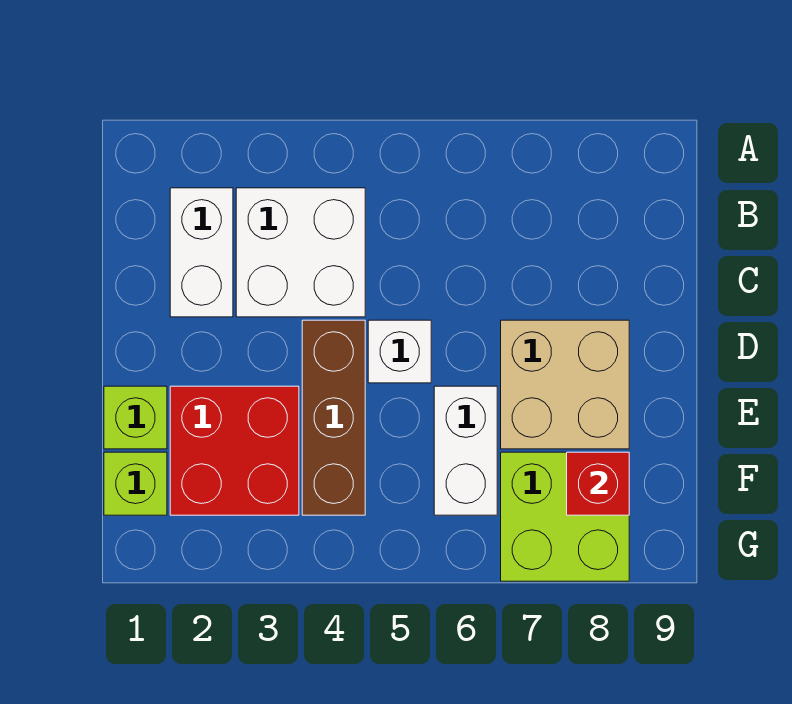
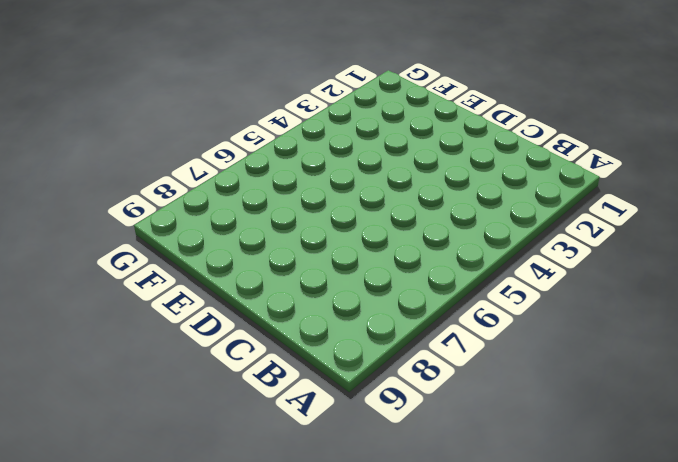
none -> white 1x2 brick [170,188,233,317]
none -> white 2x2 brick [236,188,365,317]

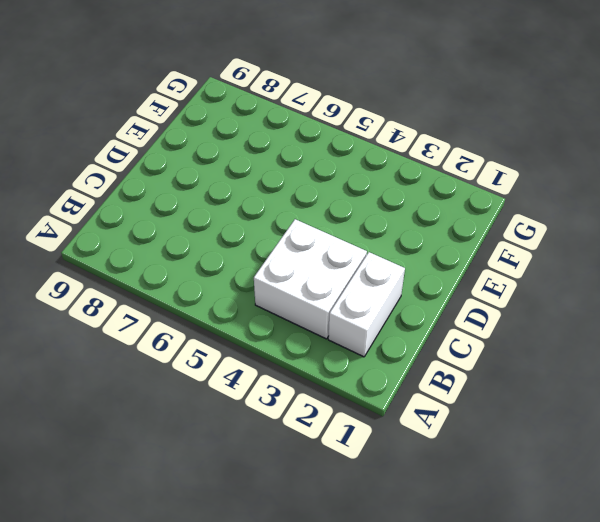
none -> brown 1x3 brick [302,320,365,515]
none -> white 1x1 brick [368,320,431,383]

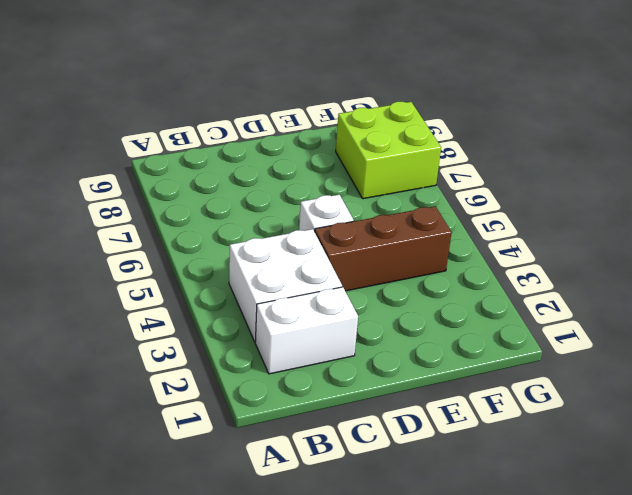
none -> tan 2x2 brick [501,320,629,449]
none -> lime 1x1 brick [104,386,167,449]

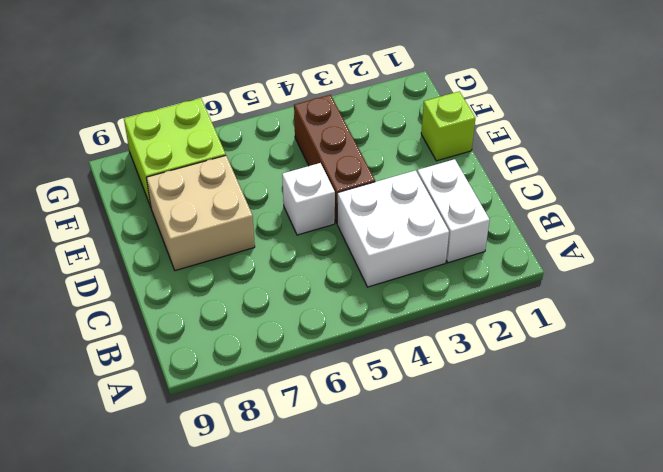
none -> red 2x2 brick [170,386,299,515]
none -> white 1x2 brick [434,386,497,515]

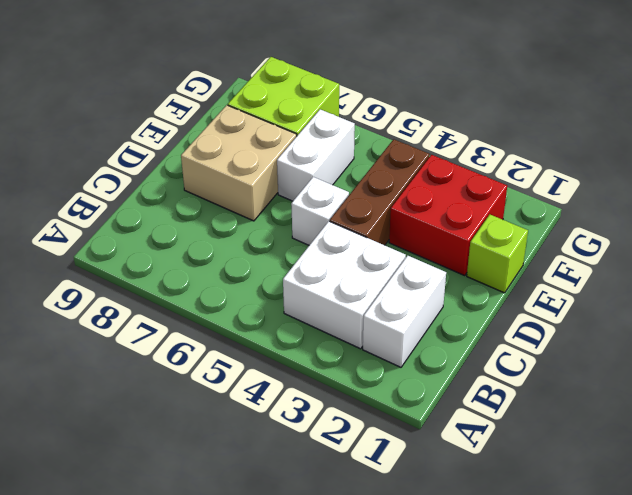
none -> lime 1x1 brick [104,452,167,515]
none -> red 1x1 brick [567,452,629,515]

